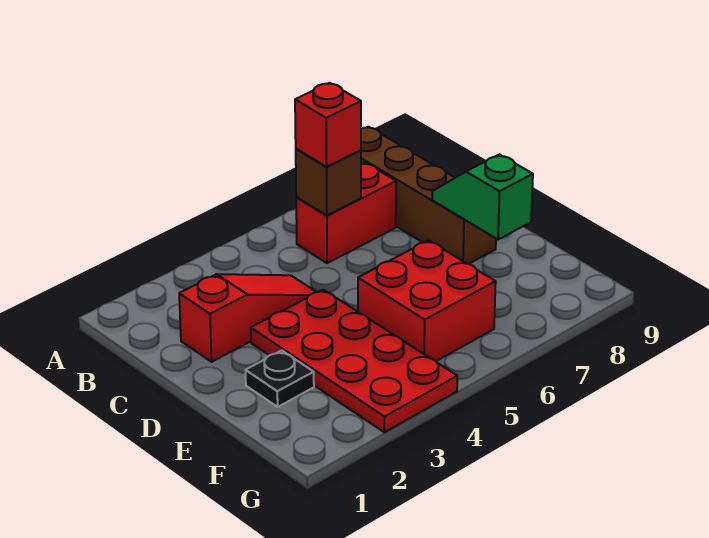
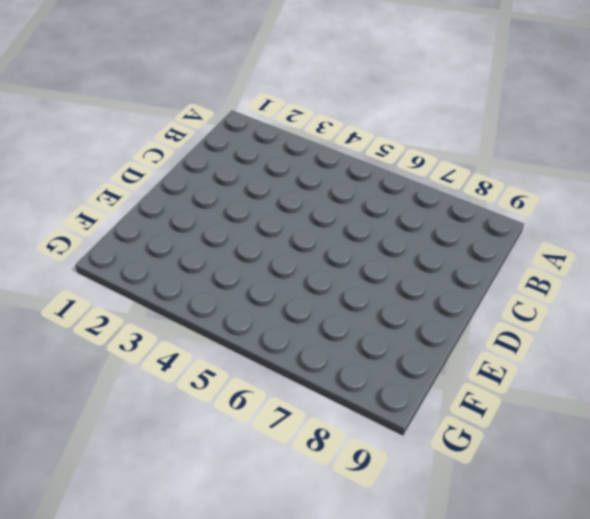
none -> brown 1x4 brick [361,127,496,264]
none -> red 1x2 brick [296,163,396,263]

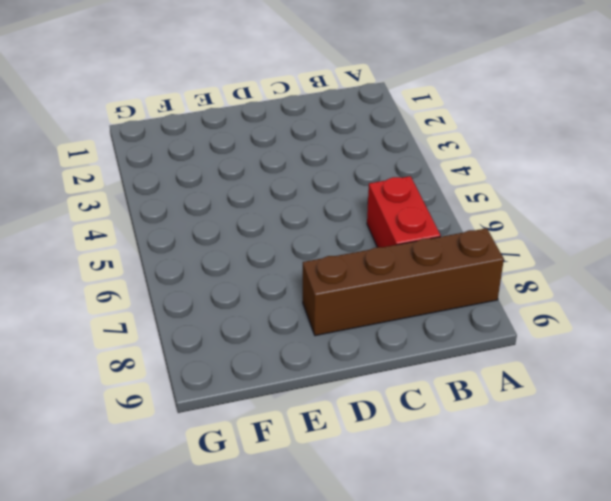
none -> red 1x3 slope [179,274,316,362]
none -> red 2x4 plate [251,290,457,432]

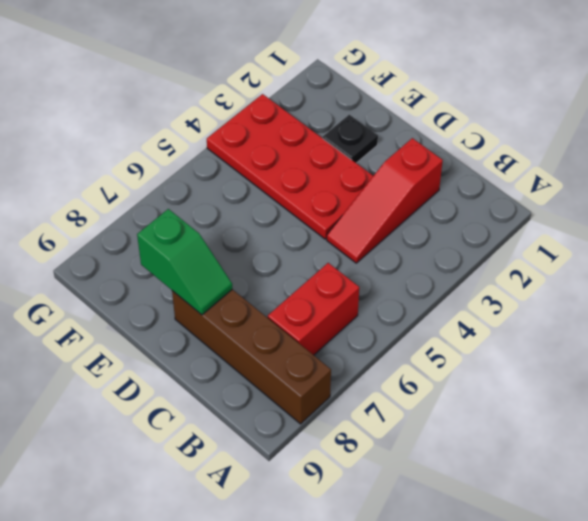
none -> red 2x2 brick [358,240,496,361]
none -> brown 1x1 brick [296,149,361,216]

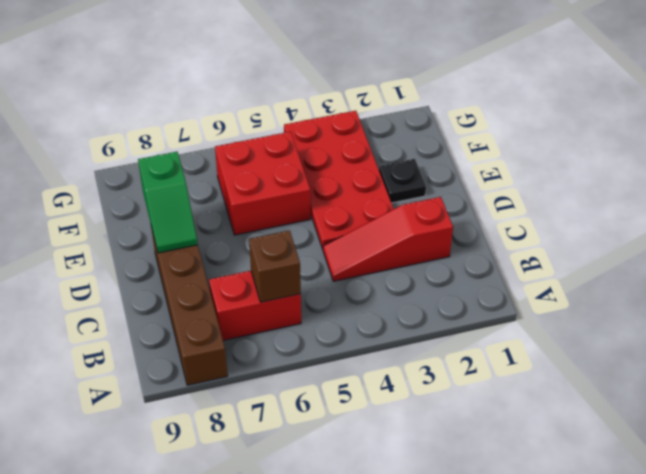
none -> red 1x1 brick [295,83,361,167]

